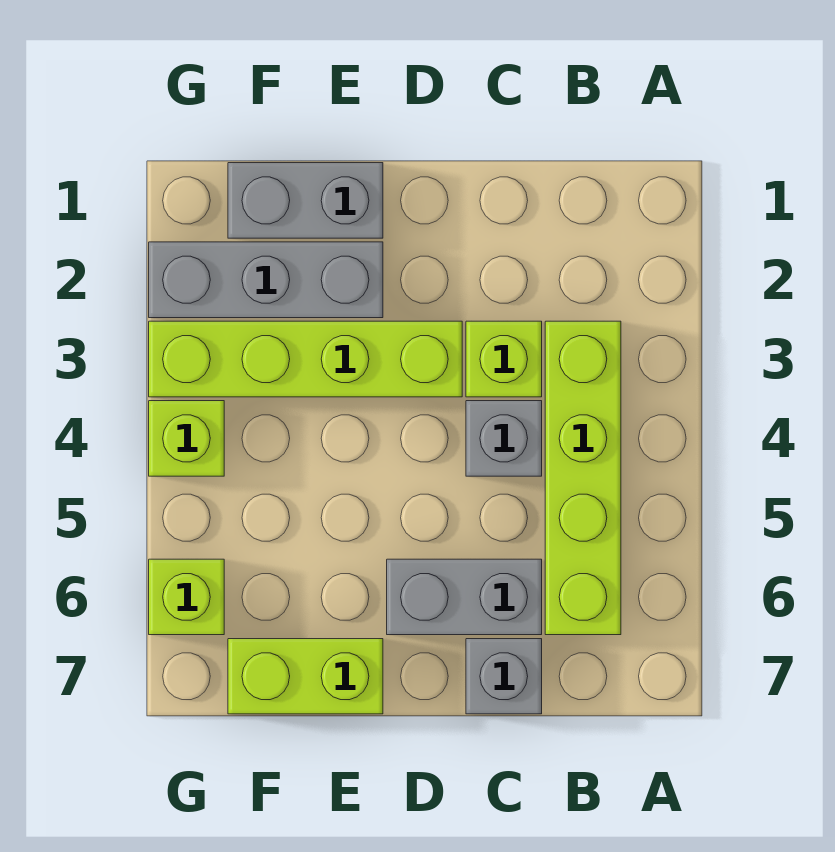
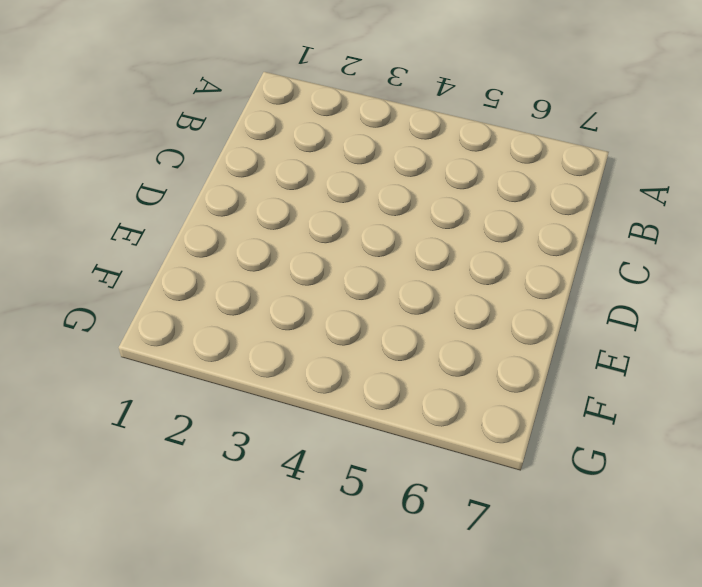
none -> lime 1x4 brick [545,321,621,635]
none -> lime 1x1 brick [466,321,542,397]

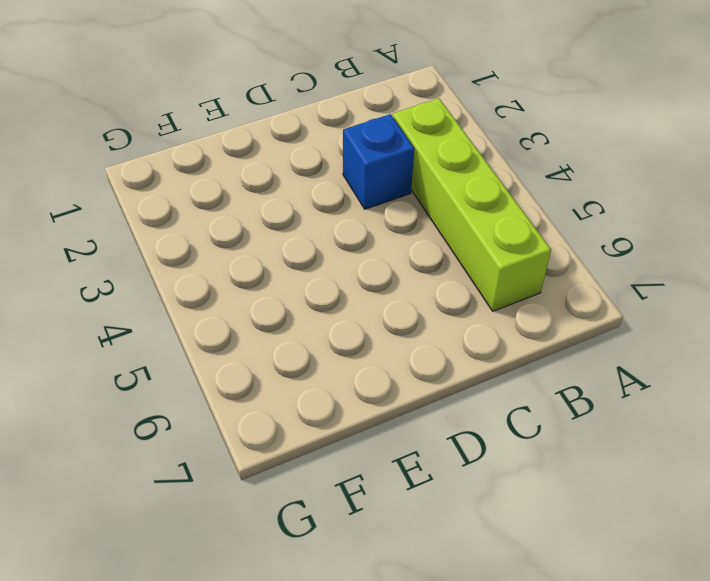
blue 1x1 brick [343,114,414,209] -> lime 1x1 brick [466,321,542,397]
none -> grey 1x1 brick [466,401,542,476]
none -> grey 1x2 brick [387,559,542,635]

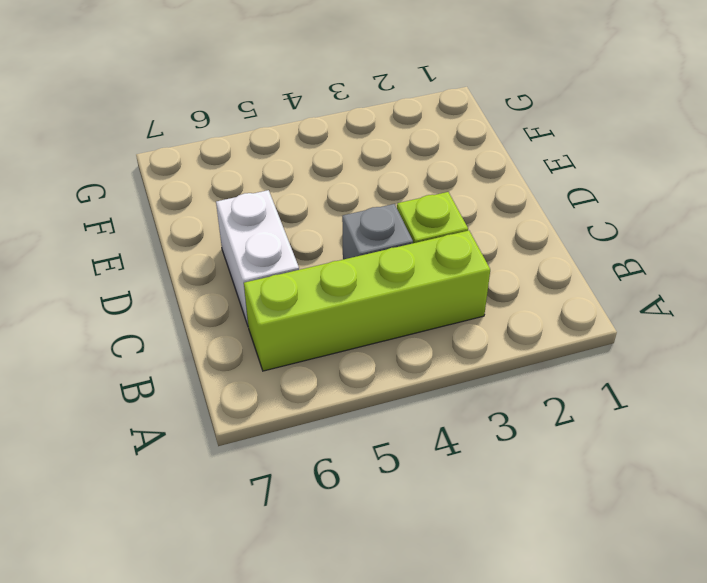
white 1x2 brick [216,190,299,325] -> grey 1x2 brick [387,559,542,635]
none -> grey 1x1 brick [466,639,542,714]
none -> lime 1x4 brick [149,321,462,397]

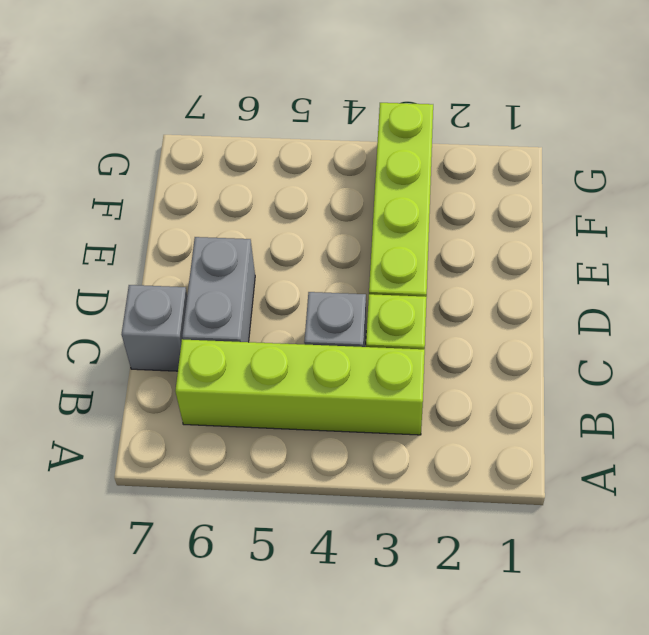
none -> grey 1x2 brick [228,163,383,238]
none -> grey 1x3 brick [149,242,383,318]

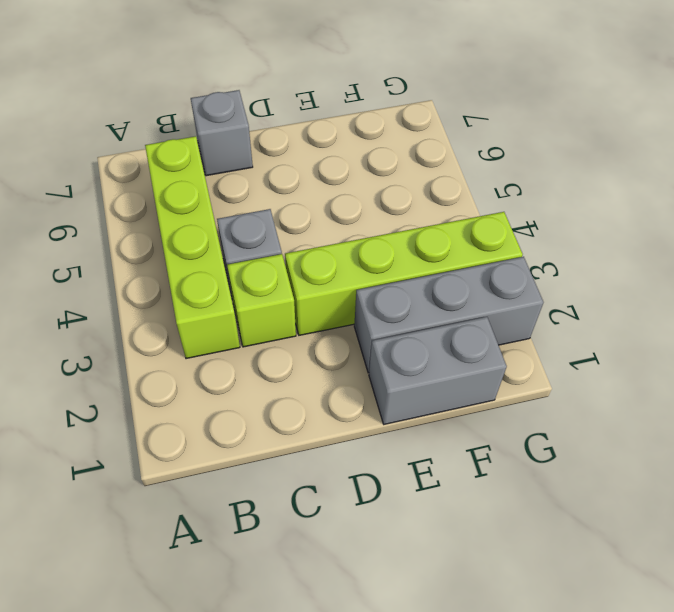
none -> grey 1x2 brick [387,559,542,635]
none -> lime 1x2 brick [228,639,383,714]

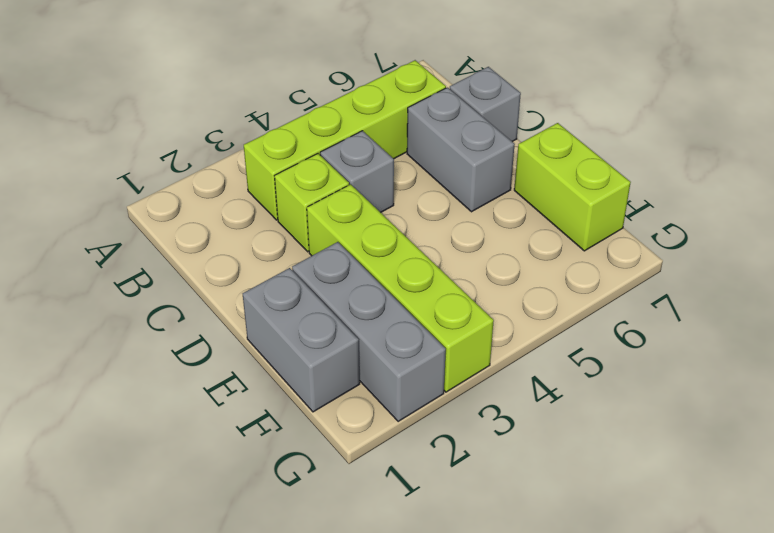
none -> lime 1x1 brick [149,401,224,476]
none -> lime 1x1 brick [149,559,224,635]

